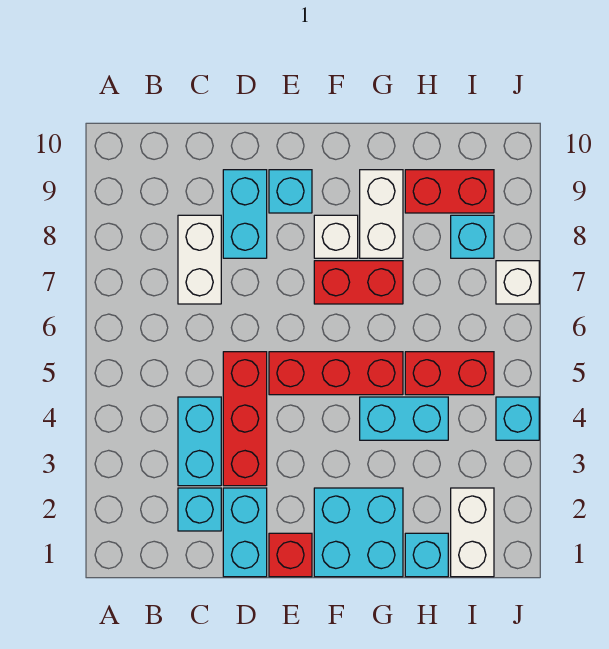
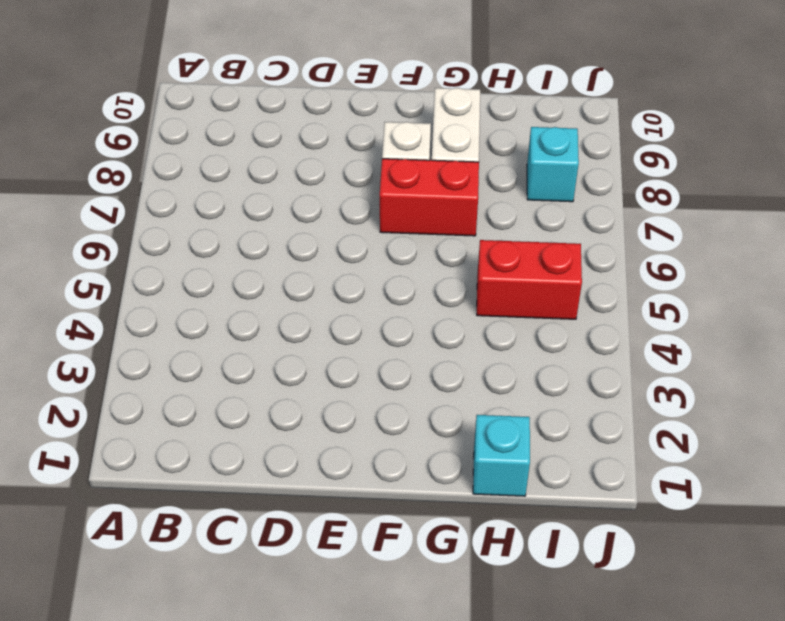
none -> cyan 1x1 brick [178,488,221,531]
none -> cyan 1x2 brick [178,397,221,486]
none -> white 1x2 brick [178,215,221,304]

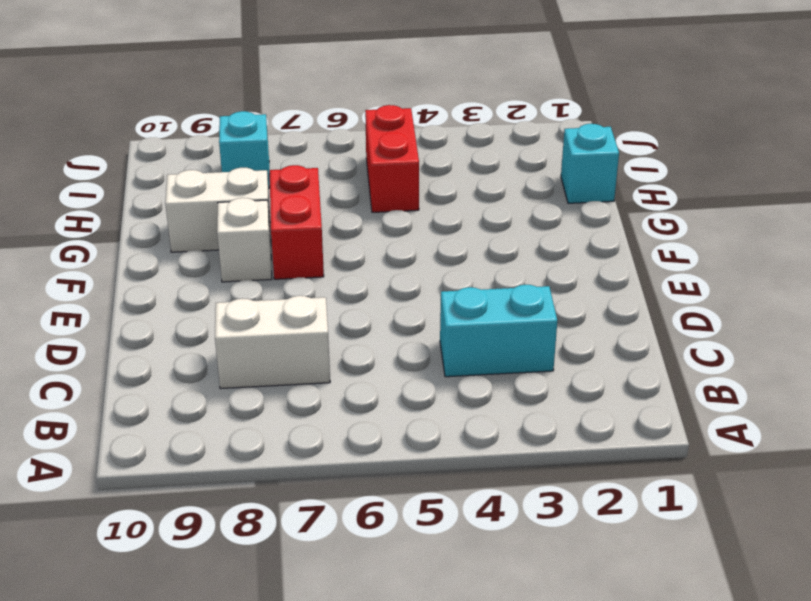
none -> cyan 1x1 brick [178,488,221,531]
none -> cyan 1x2 brick [223,488,267,577]
none -> red 1x3 brick [223,352,267,486]

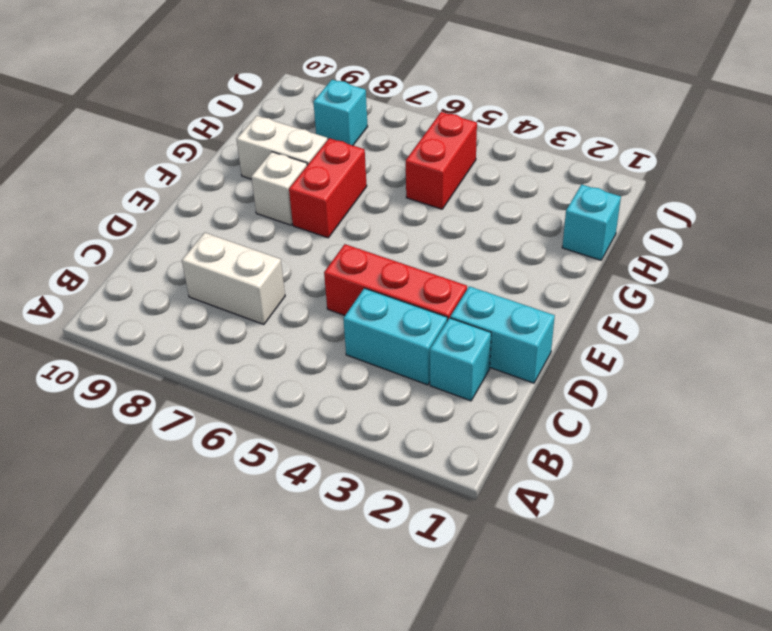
none -> cyan 1x2 brick [223,170,267,258]
none -> red 1x1 brick [269,533,312,577]
none -> red 1x3 brick [269,352,403,395]

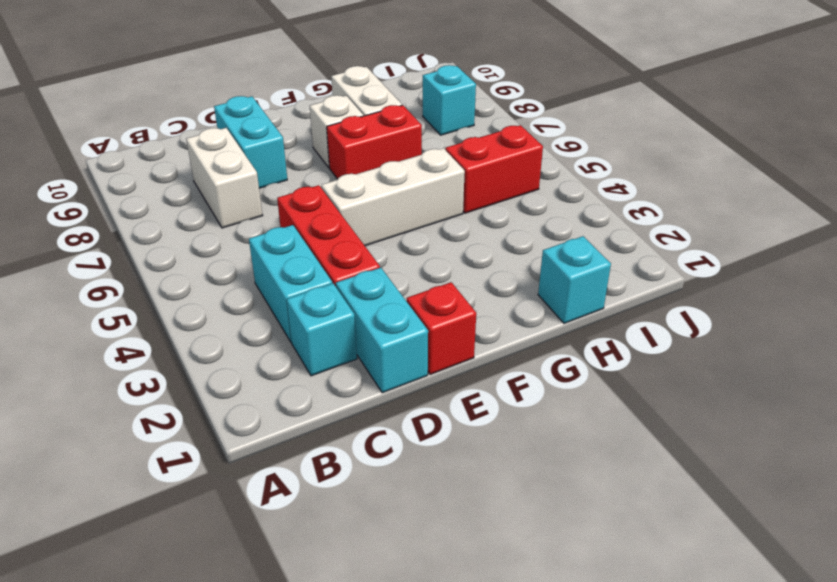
white 1x3 brick [321,148,465,246] -> red 1x3 brick [269,352,403,395]
none -> cyan 1x1 brick [269,170,312,213]
none -> cyan 2x2 brick [314,488,403,577]
none -> cyan 1x2 brick [360,397,448,440]

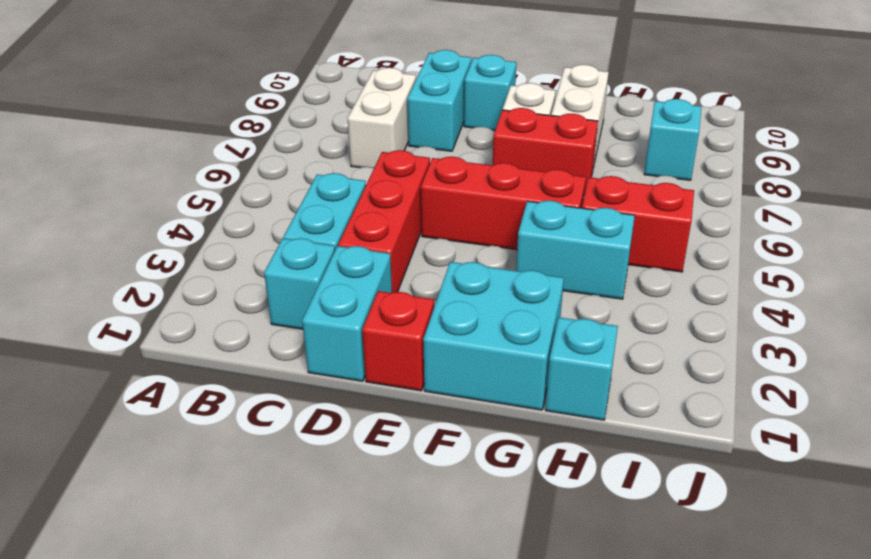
none -> red 1x2 brick [405,170,494,213]
none -> white 1x2 brick [451,488,494,577]
none -> cyan 1x1 brick [496,397,539,440]

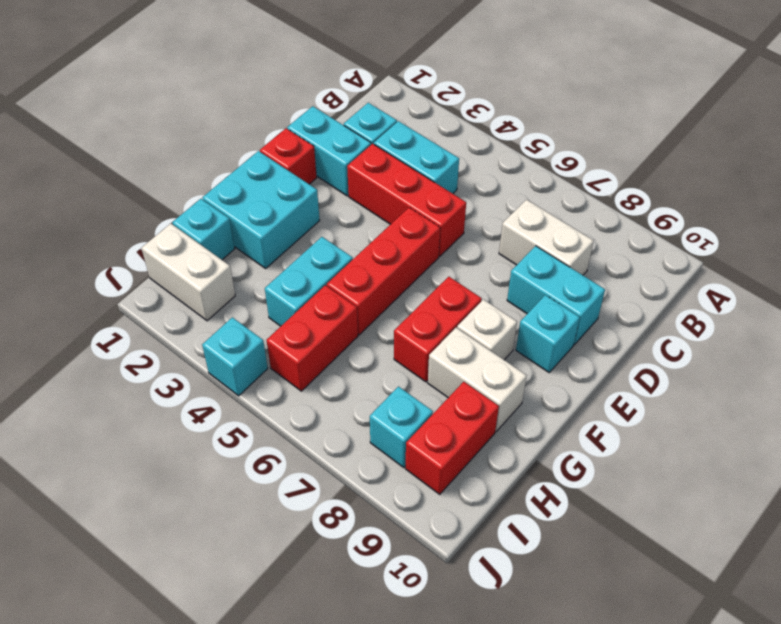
none -> white 1x1 brick [496,261,539,304]

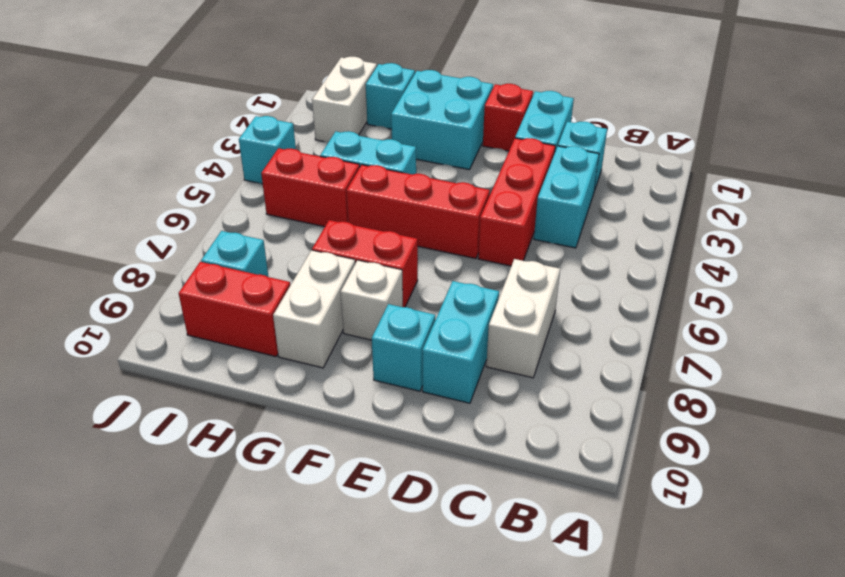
none -> white 1x1 brick [496,261,539,304]

